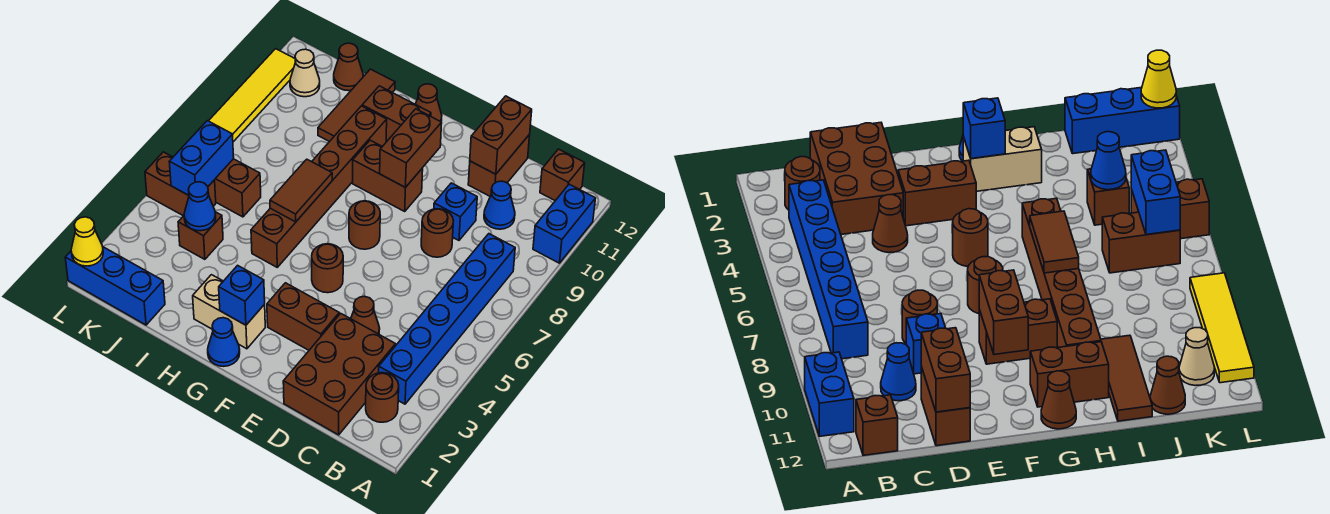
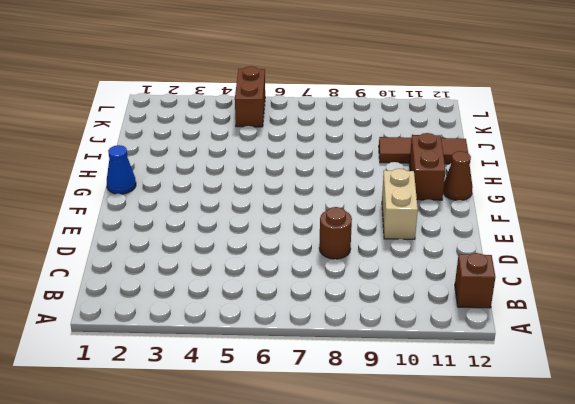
tan 1x2 brick [382,169,418,239] -> tan 1x2 brick moved to [193,275,265,349]
none -> blue 1x2 brick [533,184,596,263]
none -> brown 1x1 round brick [366,373,399,422]
none -> blue 1x6 brick [379,234,515,404]
none -> brown 2x3 brick [283,314,396,435]

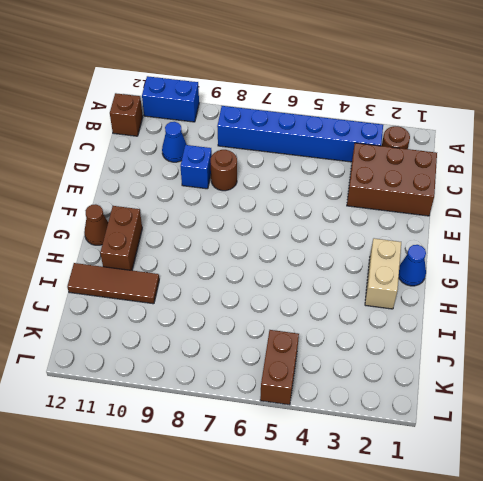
none -> brown 1x1 cone [351,296,380,334]
none -> brown 1x2 brick [468,134,530,196]
none -> brown 1x2 brick [267,283,339,350]
none -> brown 1x1 round brick [312,244,343,293]

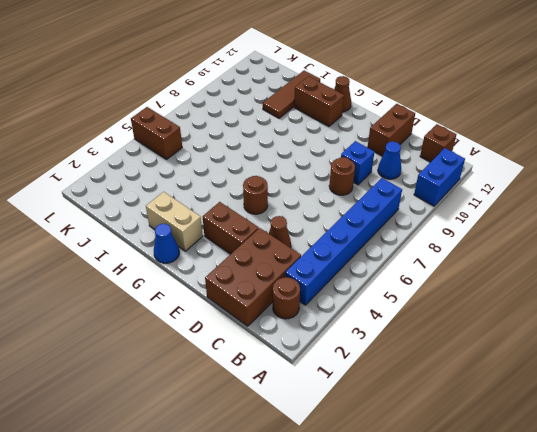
none -> brown 1x1 round brick [349,201,380,249]
none -> brown 1x2 brick [353,140,423,211]
none -> brown 1x6 brick [251,106,387,267]
none -> blue 1x3 brick [65,247,165,325]

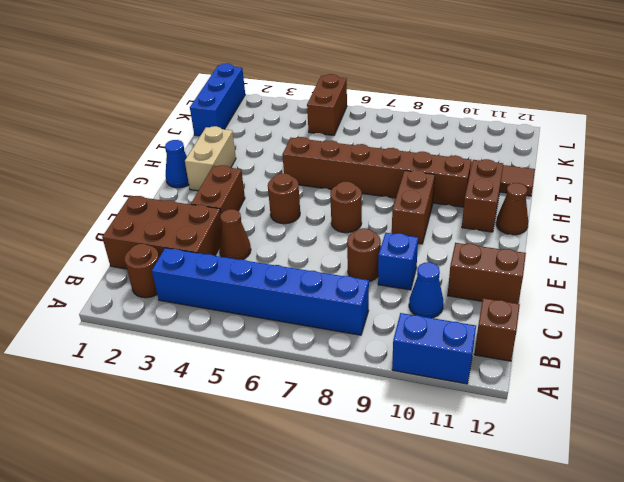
none -> brown 1x1 brick [178,212,223,259]
none -> brown 1x2 brick [215,159,261,217]
none -> brown 1x1 cone [334,43,363,91]
none -> tan 1x1 cone [290,49,320,97]

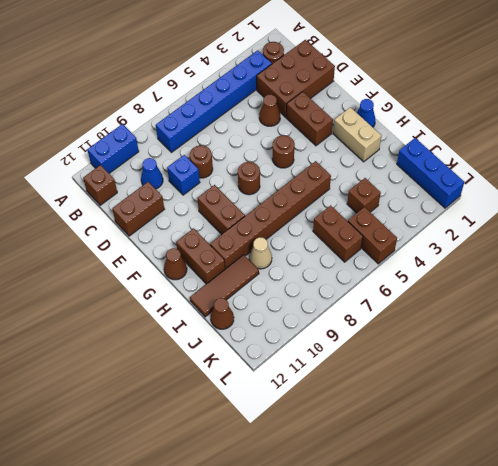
tan 1x1 cone [249,237,272,269] -> tan 1x1 cone moved to [290,49,320,97]
none -> yellow 1x4 tile [209,49,296,142]
none -> brown 1x2 brick [470,96,532,174]
none -> brown 1x2 brick [380,109,442,188]
none -> blue 1x1 brick [219,265,265,325]

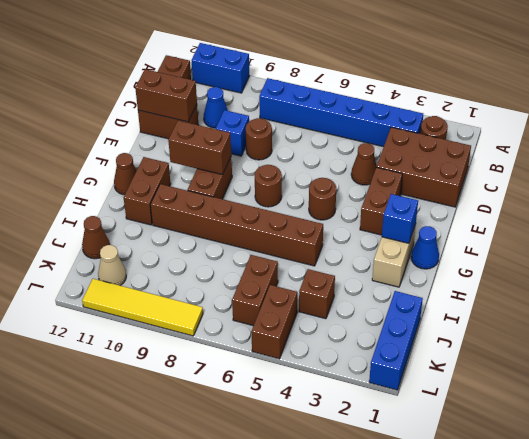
none -> brown 1x3 tile [318,69,395,142]
none -> brown 1x2 tile [270,159,332,222]
none -> blue 1x1 cone [184,182,216,231]
none -> blue 1x2 brick [169,121,234,195]

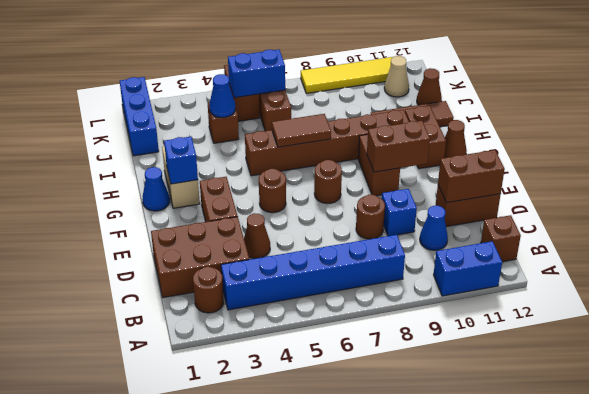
none -> yellow 1x1 cone [71,217,103,266]

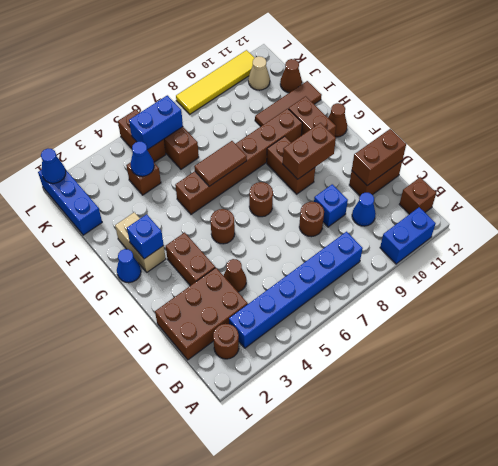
blue 1x1 cone [41,149,66,183] -> yellow 1x1 cone [71,217,103,266]

